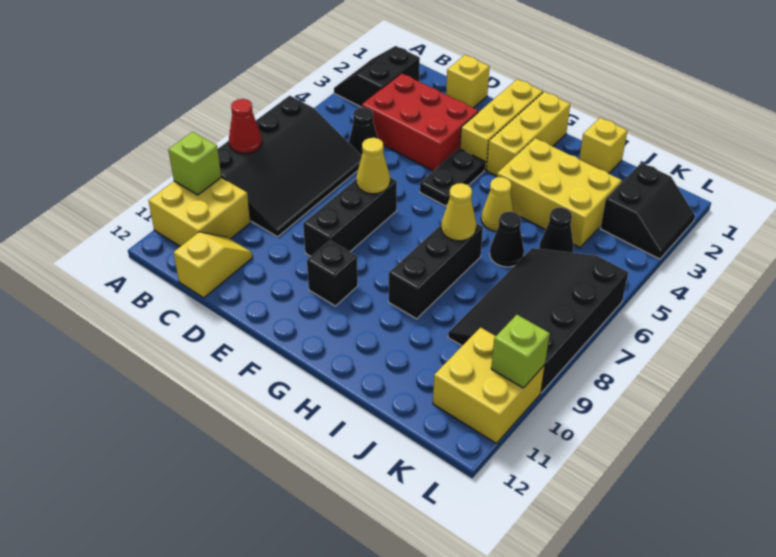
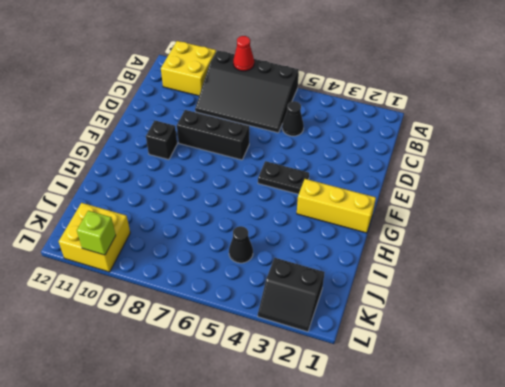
none -> black 2x2 slope [334,46,420,107]
none -> red 2x3 brick [362,73,478,171]
none -> yellow 1x2 slope [173,232,253,298]

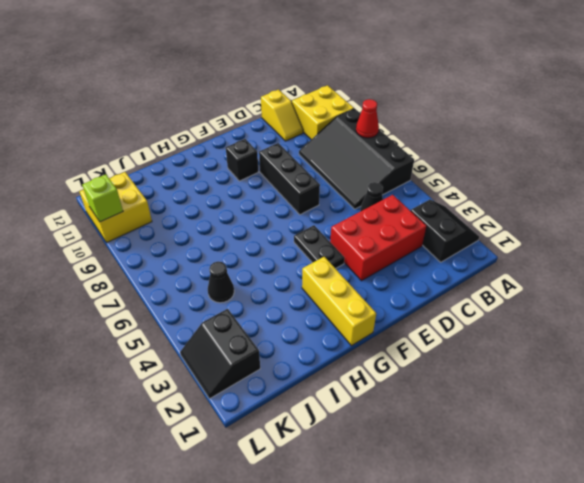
none -> yellow 1x1 brick [446,55,490,108]
none -> yellow 1x3 brick [460,79,543,170]
none -> yellow 2x3 brick [497,138,622,247]

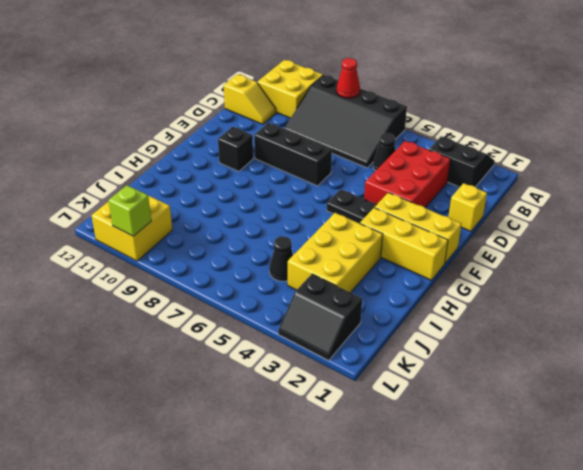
none -> yellow 1x1 cone [481,177,514,231]
none -> black 1x3 brick [389,224,483,319]
none -> yellow 1x1 brick [579,118,627,173]

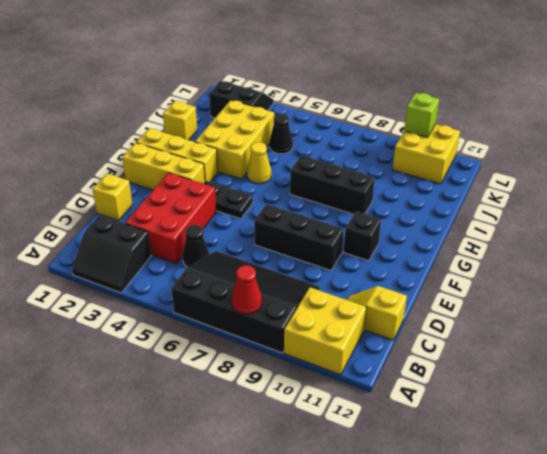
none -> black 1x1 cone [490,212,524,267]
none -> black 3x4 slope [448,248,628,393]
none -> lime 1x1 brick [168,132,221,195]

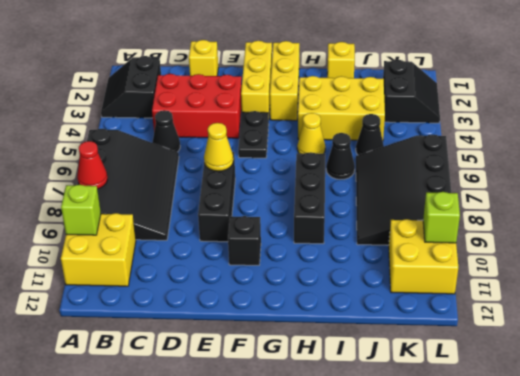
none -> yellow 1x2 slope [173,232,253,298]
none -> yellow 1x1 cone [441,183,477,241]

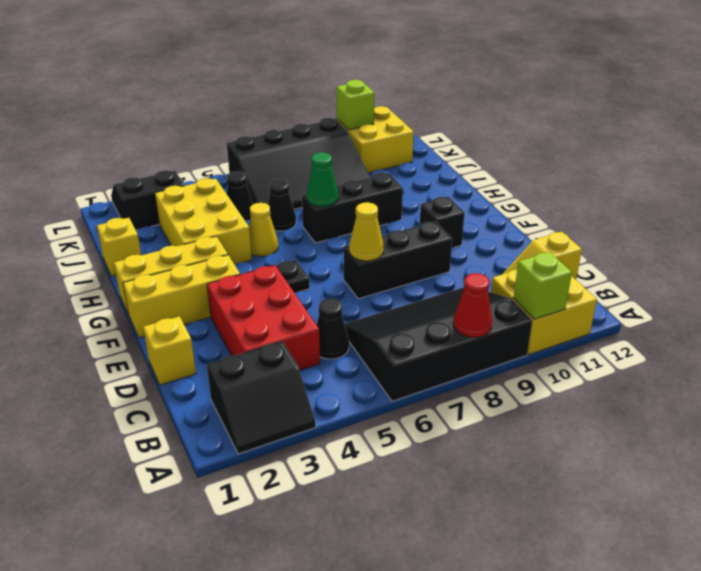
green 1x1 cone [307,152,338,207] -> yellow 1x1 cone [441,183,477,241]

